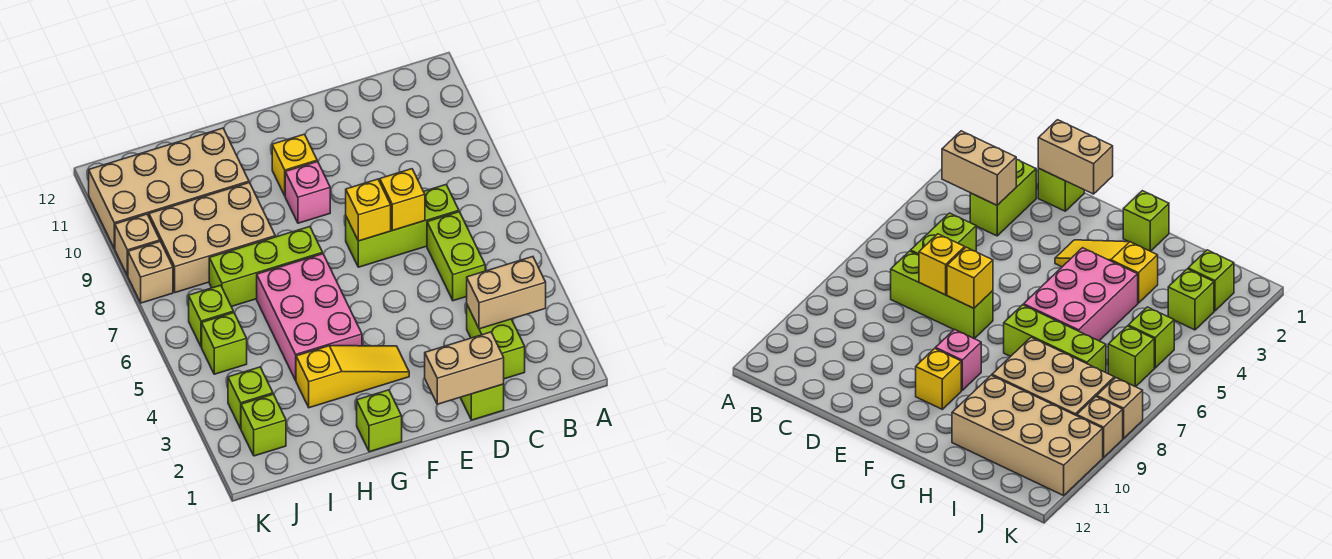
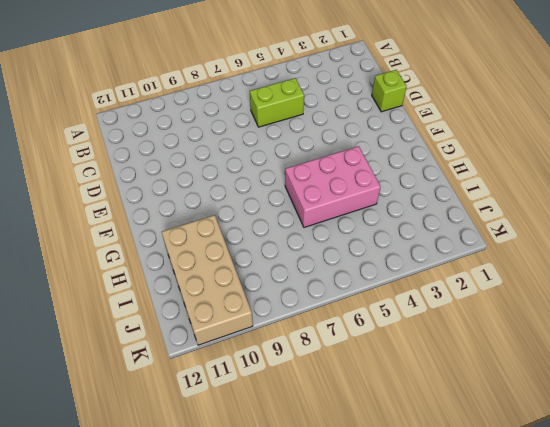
none -> lime 1x2 brick [467,305,525,379]
none -> lime 1x3 brick [346,185,459,267]
none -> yellow 1x3 slope [296,346,409,408]

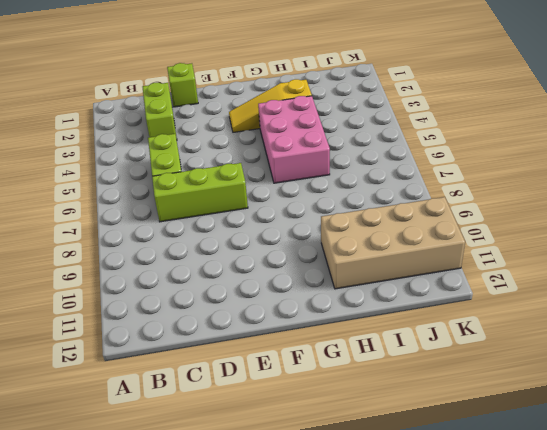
none -> pink 1x1 brick [285,161,330,223]
none -> yellow 1x1 brick [272,134,317,195]
none -> lime 1x1 brick [357,390,402,452]

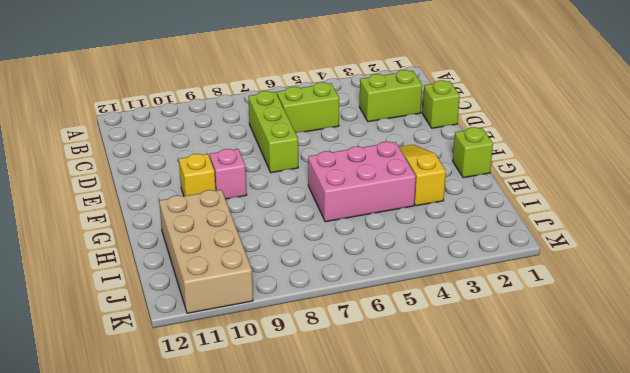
none -> lime 1x3 brick [209,227,323,307]
none -> tan 2x3 brick [149,183,275,293]
none -> lime 1x1 brick [241,394,286,456]

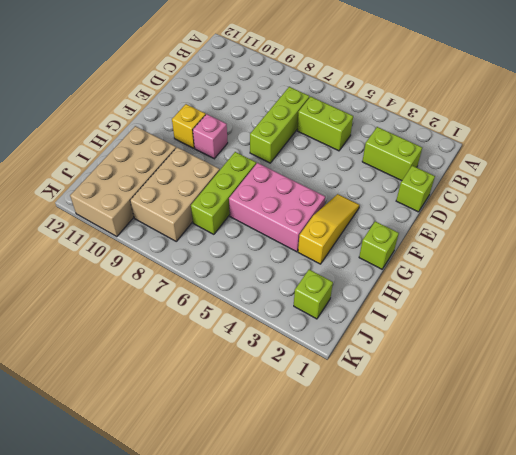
none -> lime 1x1 brick [228,367,273,429]
none -> lime 1x1 brick [202,313,247,374]
none -> lime 1x1 brick [189,285,233,347]

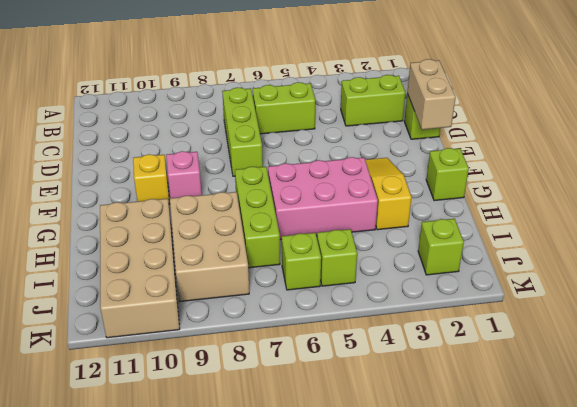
none -> lime 1x1 brick [228,367,273,429]
none -> tan 1x1 brick [128,242,173,303]
none -> tan 1x1 brick [115,214,160,276]

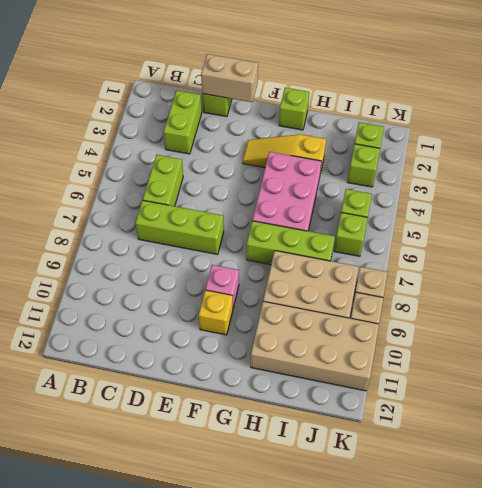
none -> tan 1x2 brick [467,257,546,329]
none -> yellow 1x1 brick [380,169,425,230]
none -> yellow 1x1 brick [346,179,391,241]

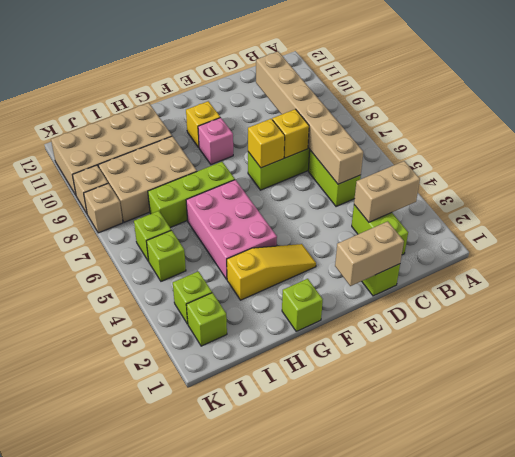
tan 1x6 brick [256,52,363,184] -> none

